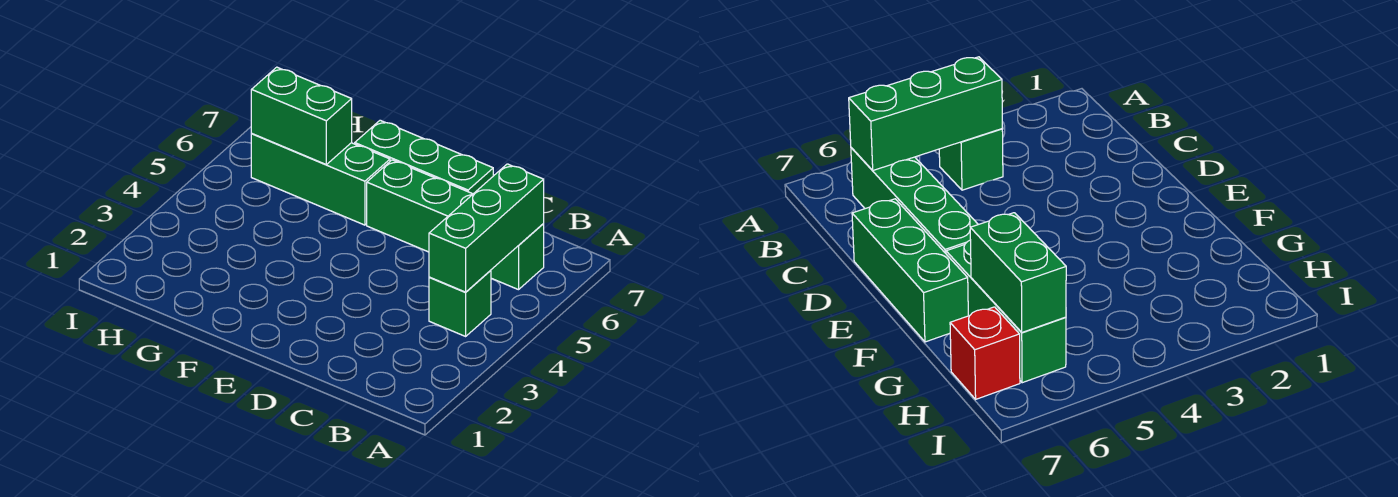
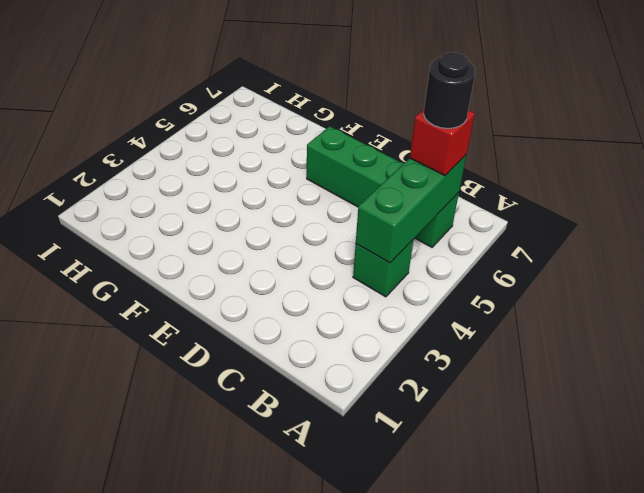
red 1x1 brick [410,110,475,176] -> red 1x1 brick moved to [950,307,1020,399]
black 1x1 round brick [424,53,475,128] -> none
none -> green 1x3 brick [355,120,493,194]
none -> green 1x3 brick [251,134,390,225]

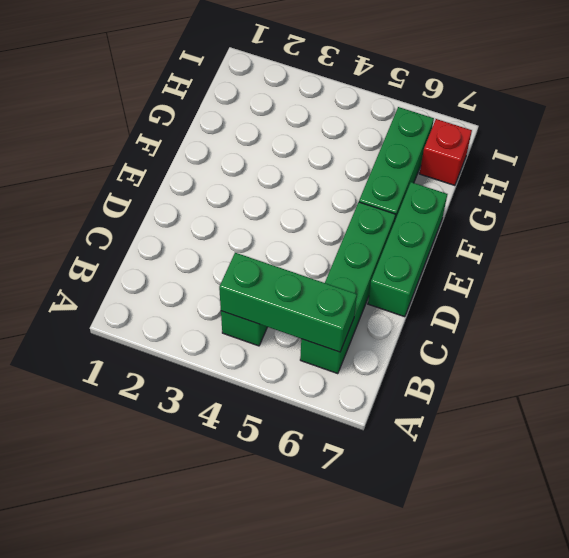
none -> green 1x2 brick [251,67,352,165]

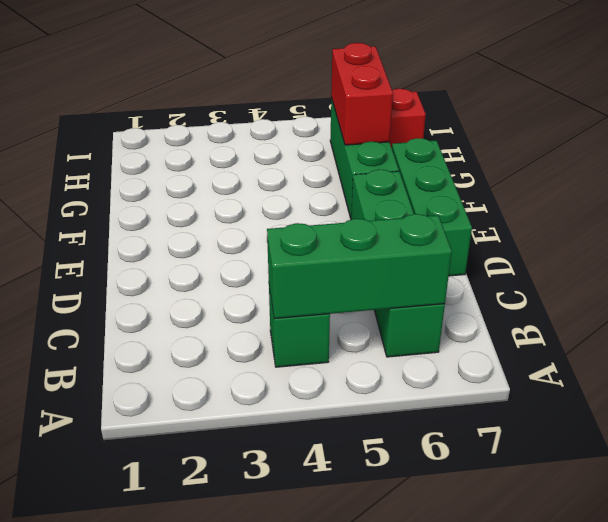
red 1x2 brick [331,43,393,145] -> green 1x2 brick [251,67,352,165]

